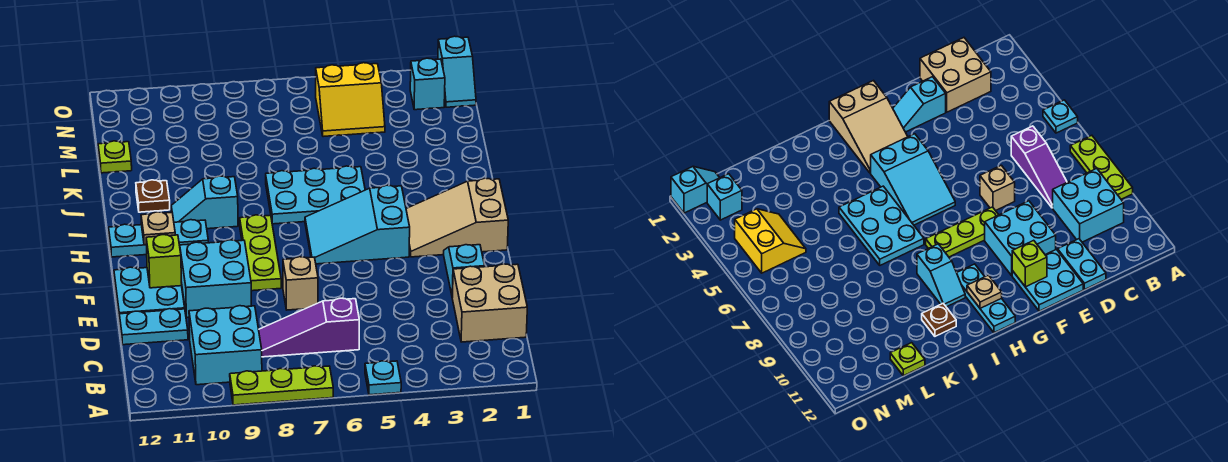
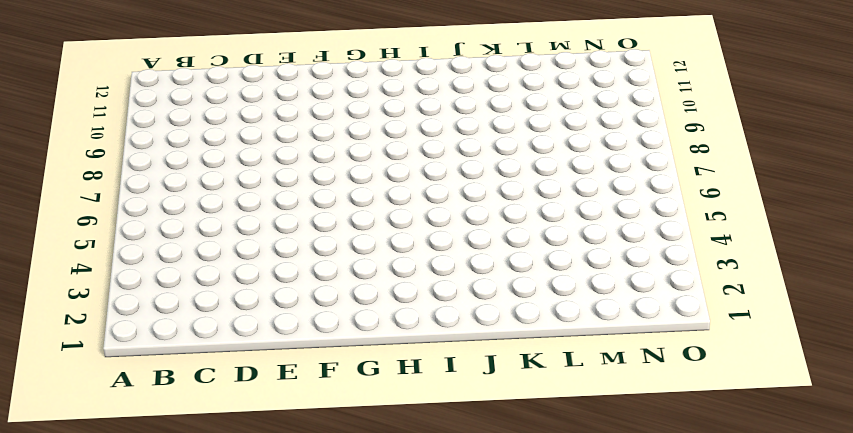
none -> cyan 1x1 plate [365,361,401,395]
none -> lime 1x3 plate [230,366,333,405]
none -> cyan 2x2 brick [189,306,262,385]

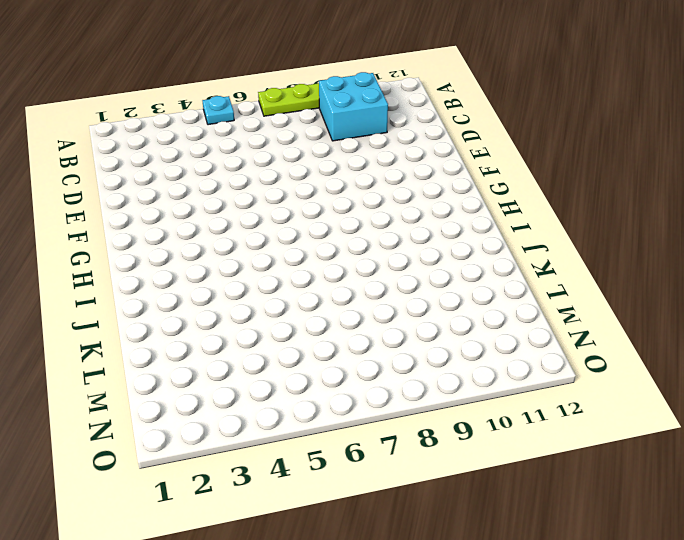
none -> tan 2x2 brick [452,264,527,342]
none -> purple 1x3 slope [259,298,359,357]
none -> cyan 1x2 plate [119,309,188,345]

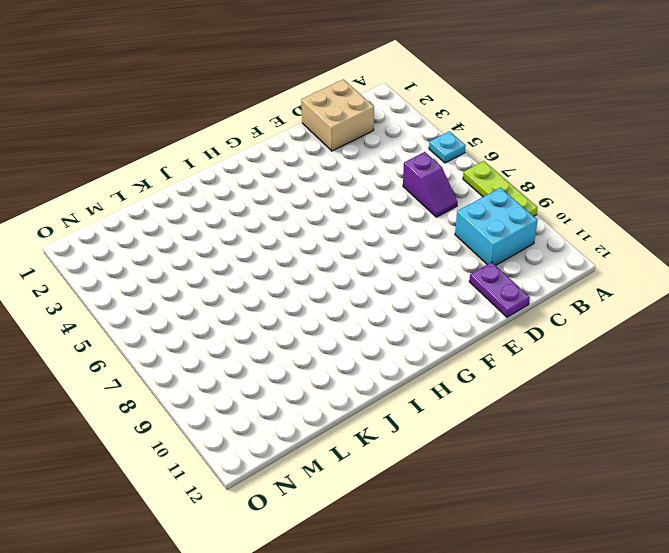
purple 1x2 slope [403,152,458,217] -> purple 1x3 slope [259,298,359,357]
purple 1x2 plate [469,262,530,317] -> cyan 1x2 plate [119,309,188,345]
none -> cyan 1x2 slope [444,245,485,297]
none -> tan 1x1 brick [283,257,318,310]
none -> cyan 2x2 brick [180,240,251,317]

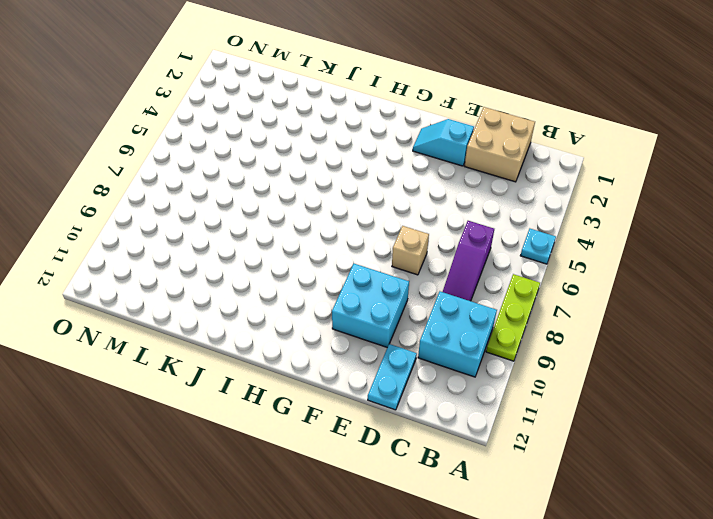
none -> cyan 2x2 plate [114,267,185,321]
none -> lime 1x3 plate [240,215,281,291]
none -> tan 2x3 slope [406,178,508,257]

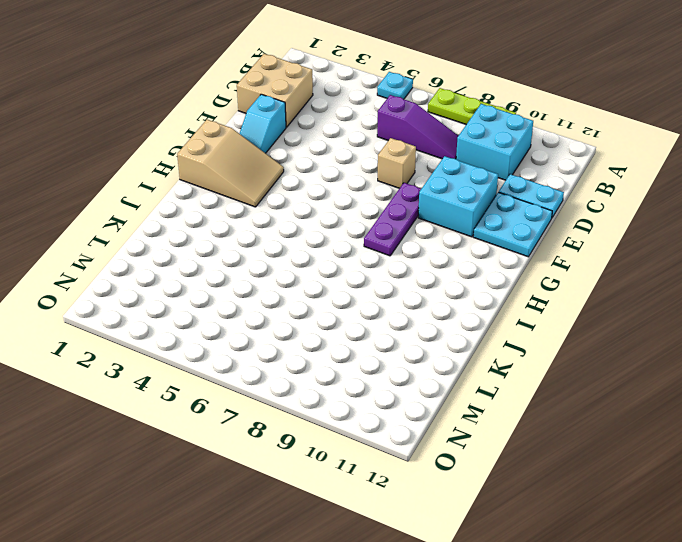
purple 1x3 plate [364,183,421,256] -> lime 1x3 plate [240,215,281,291]
none -> cyan 2x3 slope [305,185,410,264]
none -> cyan 1x3 plate [109,220,208,257]
none -> cyan 2x3 plate [266,166,365,224]

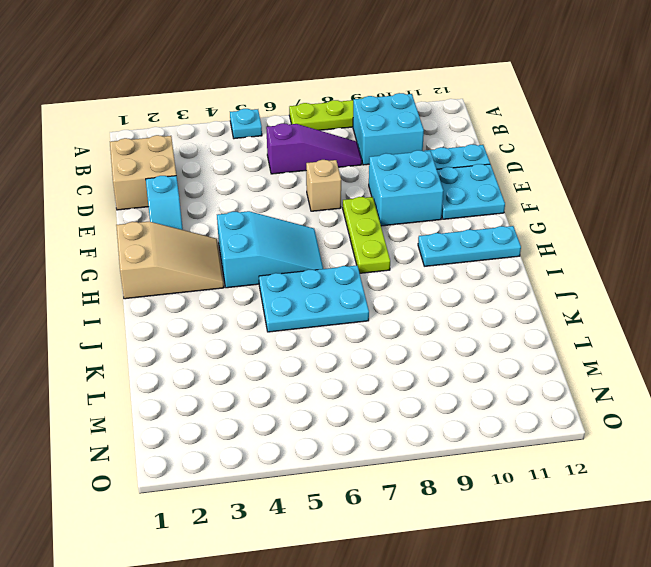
none -> cyan 1x2 slope [171,176,238,229]
none -> brown 1x1 plate [136,180,170,212]
none -> lime 1x1 plate [98,141,132,173]

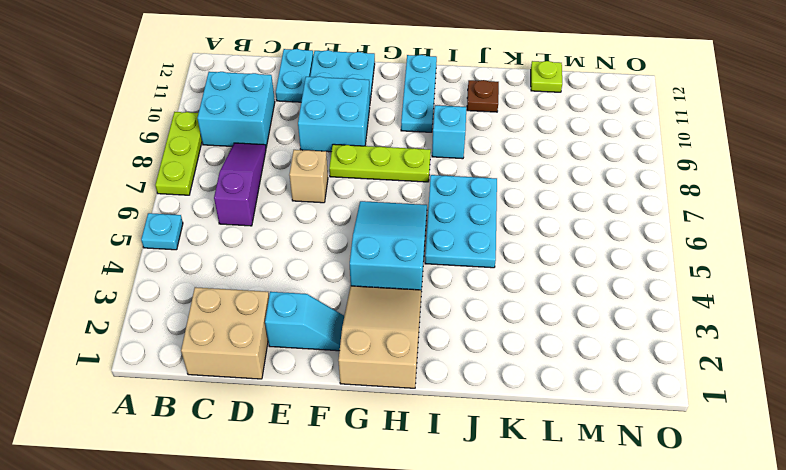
none -> yellow 2x2 slope [316,63,385,137]
none -> cyan 1x2 slope [438,36,476,107]
none -> cyan 1x1 brick [410,58,445,110]

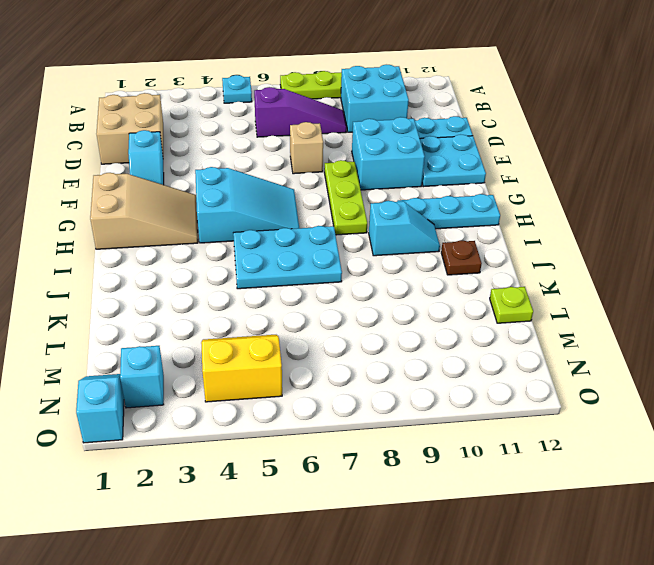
none -> lime 1x1 brick [146,235,182,288]
none -> tan 1x1 plate [141,212,175,245]

